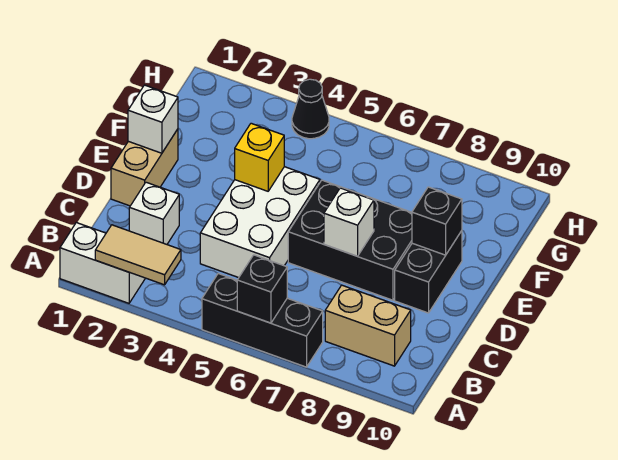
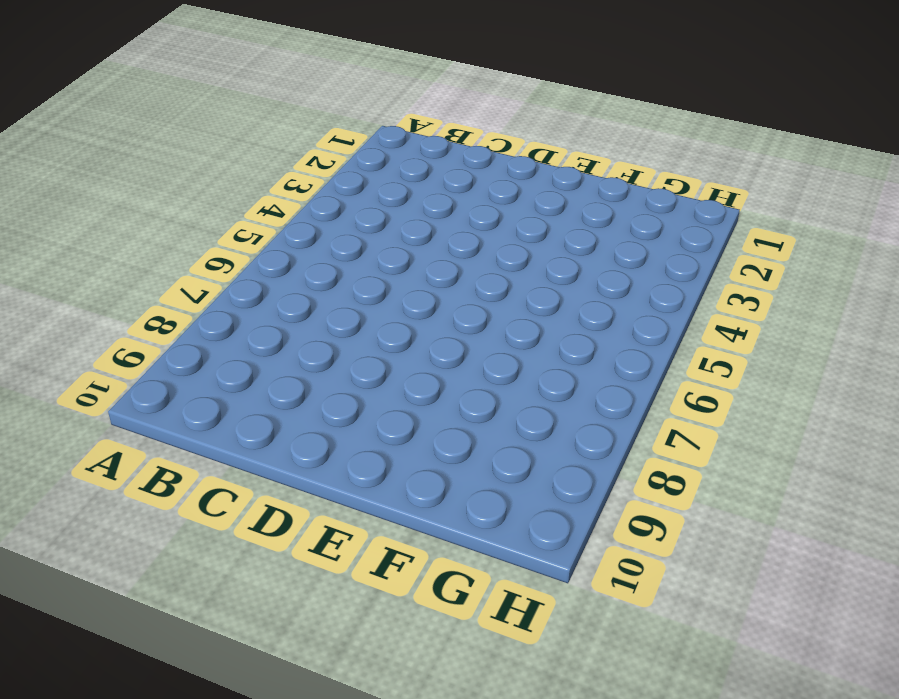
none -> white 1x2 brick [60,223,145,303]
none -> black 1x3 brick [202,274,323,367]
none -> tan 1x2 brick [325,285,411,366]

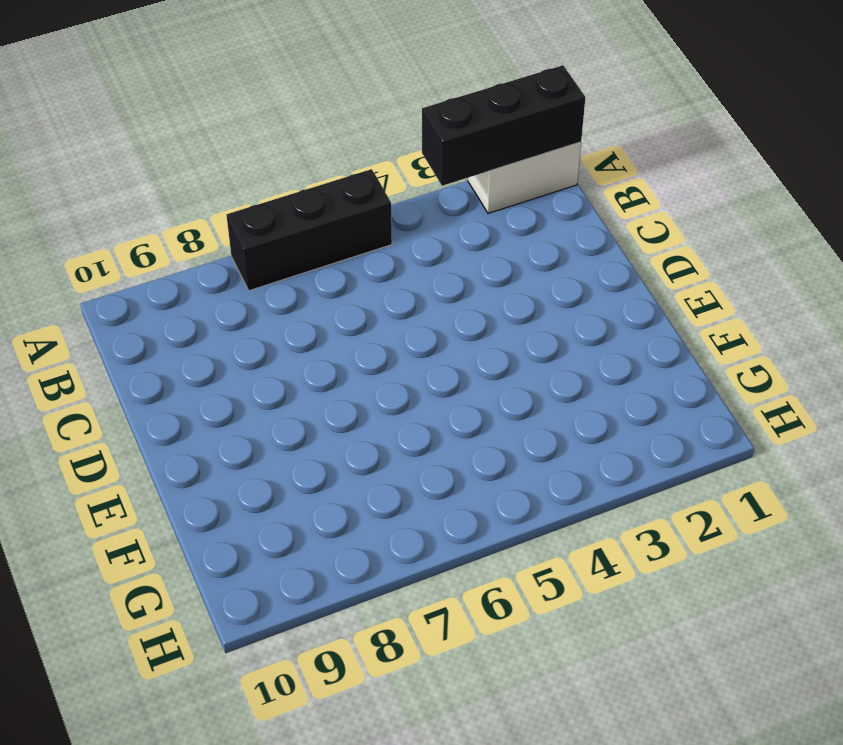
black 1x3 brick [422,65,585,186] -> tan 1x2 tile [95,225,181,285]
none -> tan 1x2 brick [325,285,411,366]
none -> white 1x1 brick [129,182,179,244]
none -> white 2x3 brick [200,167,320,278]

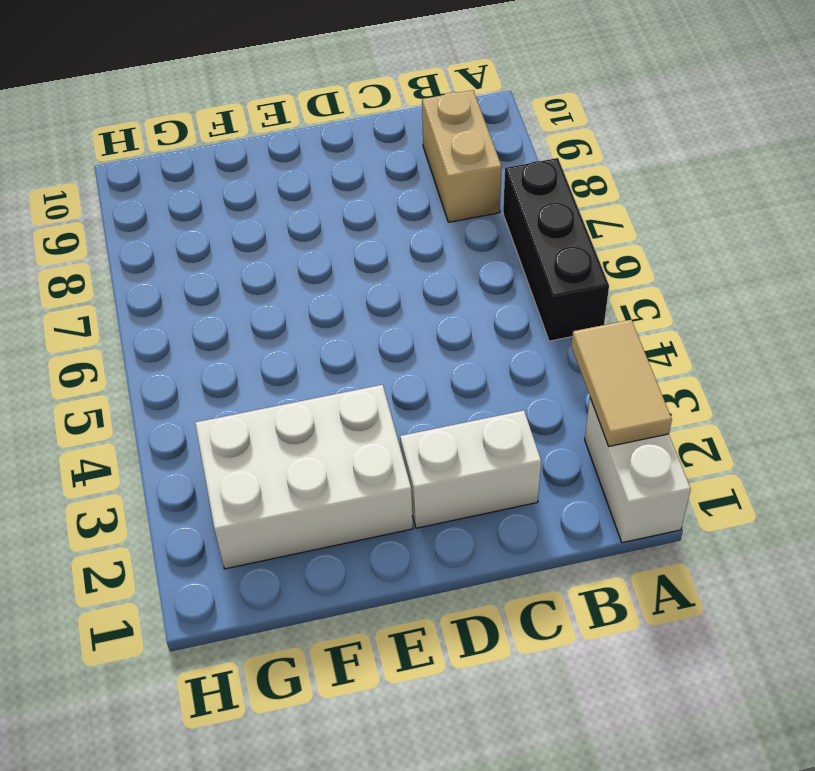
white 1x2 brick [400,411,541,528] -> white 1x1 brick [129,182,179,244]
white 2x3 brick [195,385,413,569] -> white 2x3 brick moved to [200,167,320,278]
none -> tan 1x2 brick [111,129,178,206]
none -> black 2x3 brick [288,180,412,300]
none -> black 1x2 brick [395,231,462,313]

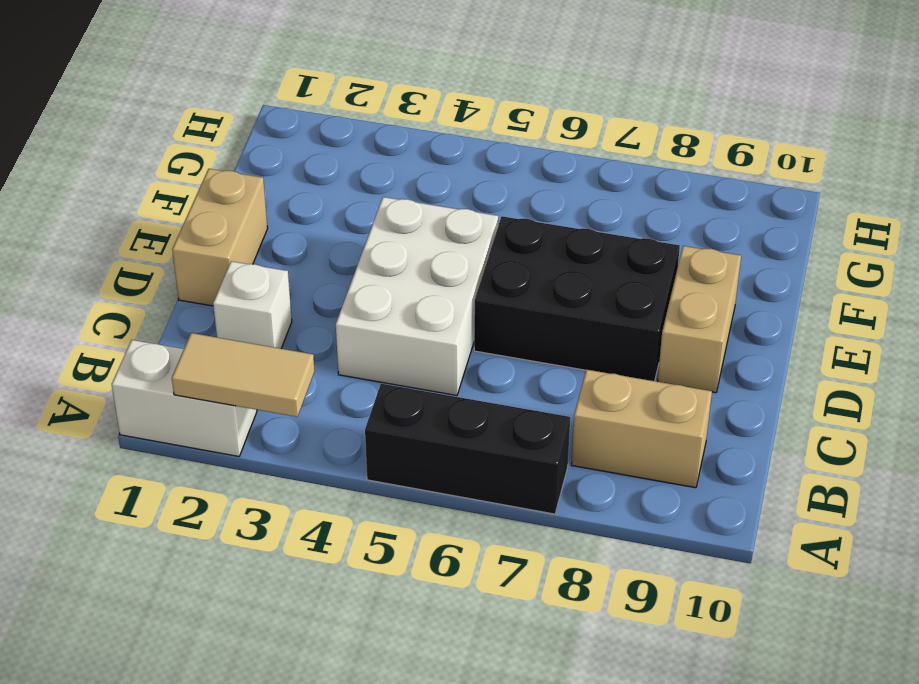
tan 1x2 brick [658,246,741,393] -> black 1x2 brick [395,231,462,313]
none -> black 1x1 cone [292,79,329,139]
none -> black 1x1 brick [237,255,287,323]
none -> white 1x1 brick [324,188,374,256]

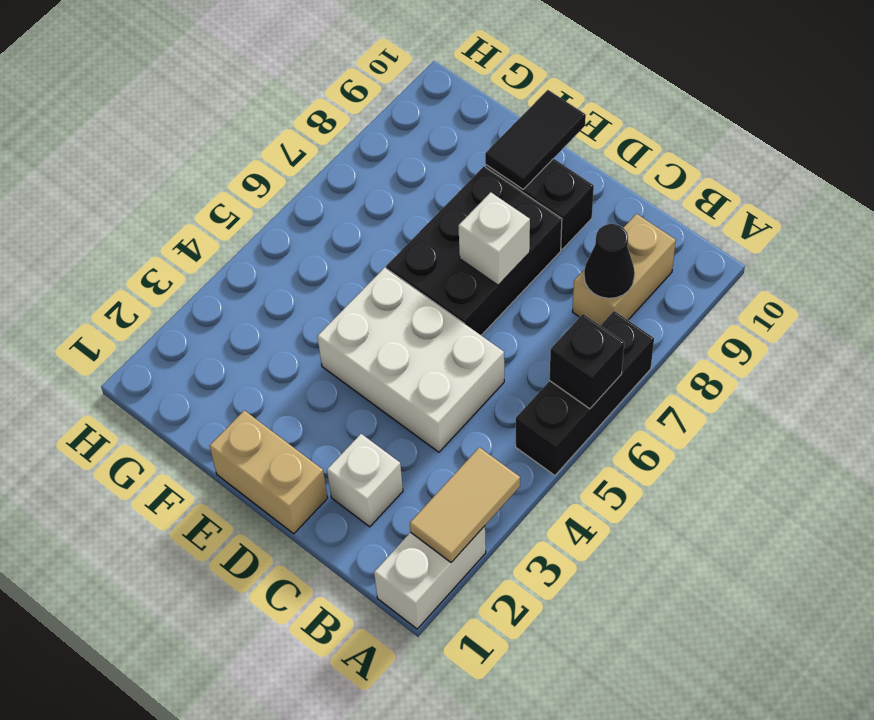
black 1x1 cone [584,224,635,298] -> black 1x1 cone moved to [292,79,329,139]
black 1x2 tile [485,90,586,189] -> black 1x1 brick [412,187,462,255]
none -> white 1x1 brick [128,85,178,153]
none -> yellow 1x1 brick [235,123,284,191]

